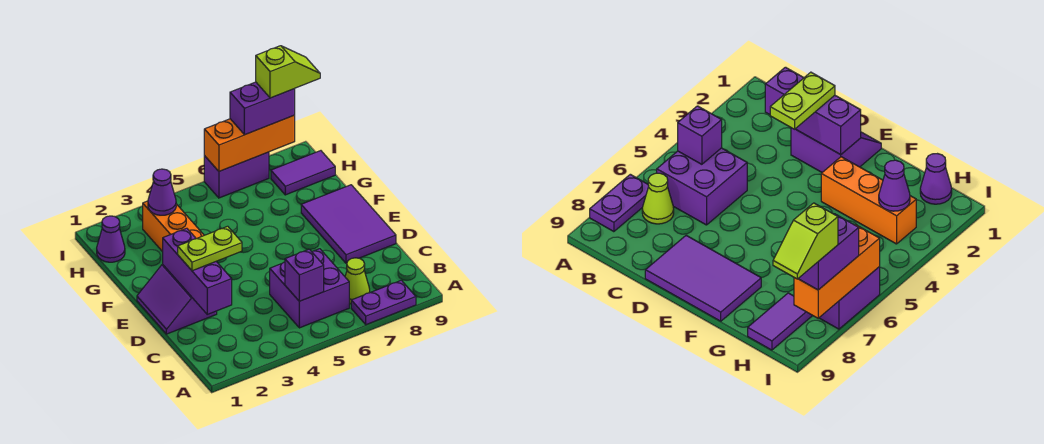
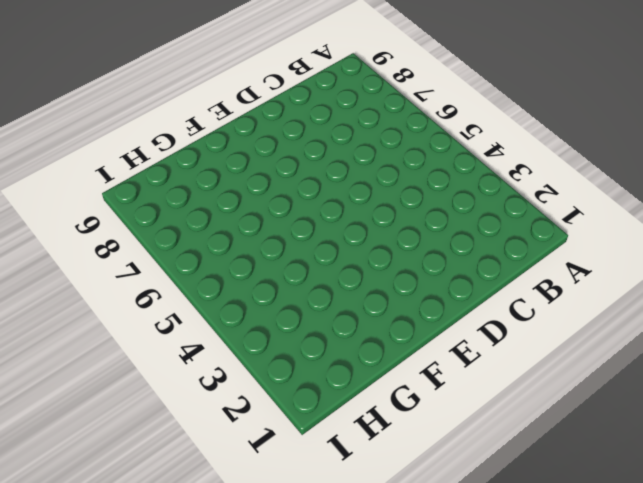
none -> purple 1x2 plate [351,280,416,325]
none -> purple 2x2 brick [270,249,349,328]
none -> lime 1x1 cone [345,258,370,304]

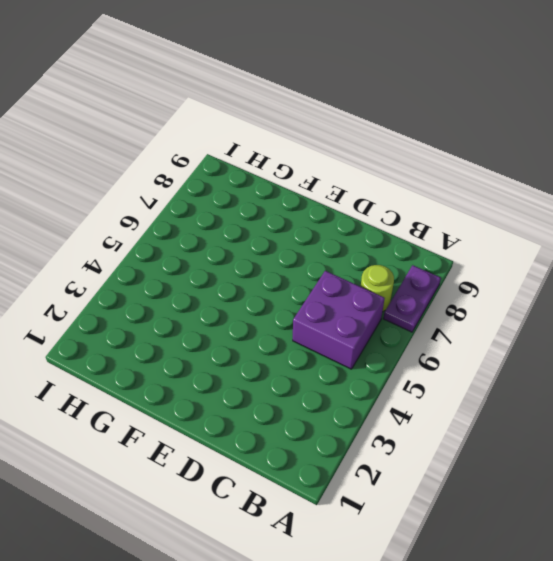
lime 1x1 round brick [361,265,394,311] -> lime 1x1 cone [345,258,370,304]
none -> purple 2x2 slope [137,264,217,334]
none -> purple 2x3 tile [301,185,396,263]
none -> orange 1x3 brick [143,201,204,252]

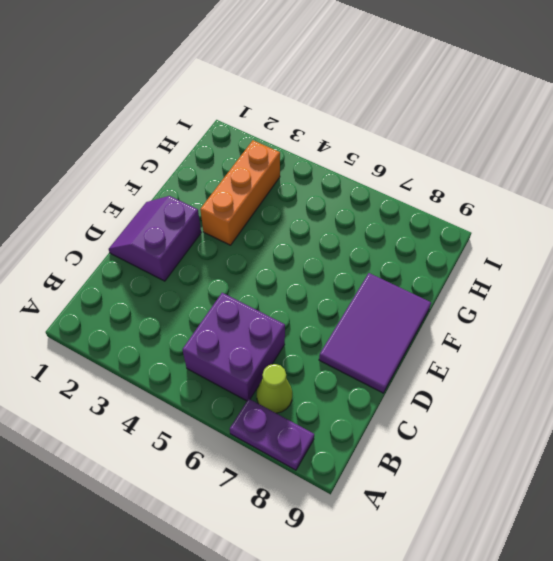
none -> purple 1x1 cone [97,216,125,262]
none -> purple 1x2 tile [271,151,335,195]
none -> purple 1x2 brick [204,152,269,198]

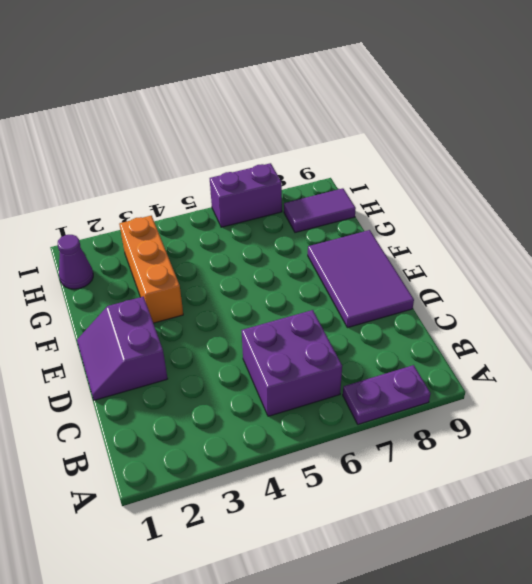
none -> lime 1x1 cone [345,258,370,304]
none -> purple 1x1 brick [285,249,324,301]
none -> purple 1x3 brick [163,228,232,314]

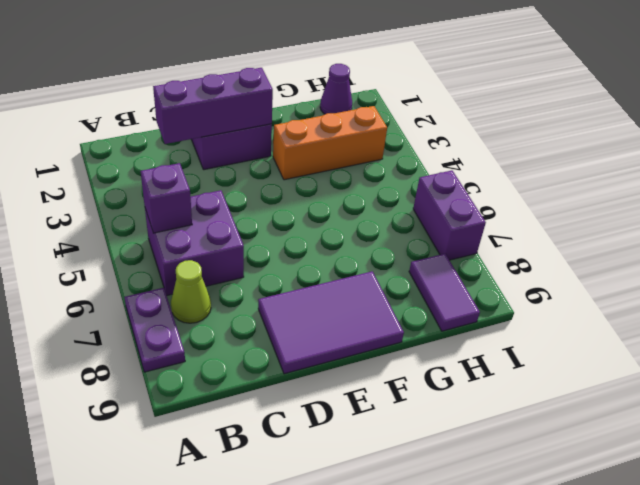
none -> purple 1x1 cone [148,169,176,215]
none -> orange 1x3 brick [204,115,295,171]
none -> lime 1x2 plate [178,226,242,271]

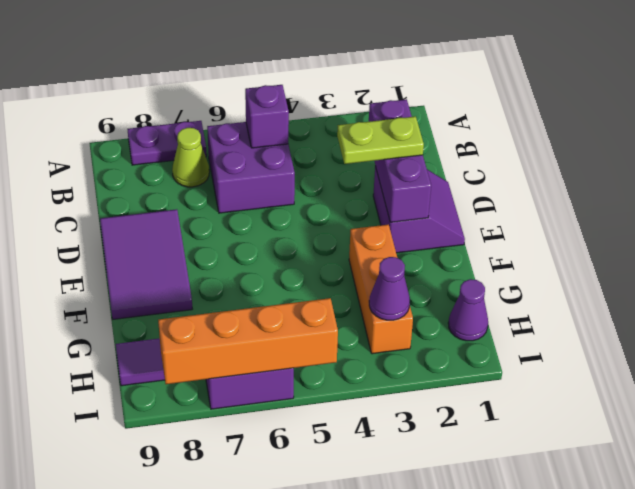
orange 1x4 brick [158,298,338,384] -> orange 1x3 brick [204,115,295,171]
none -> purple 1x2 brick [230,82,295,135]
none -> lime 1x2 slope [256,46,320,98]

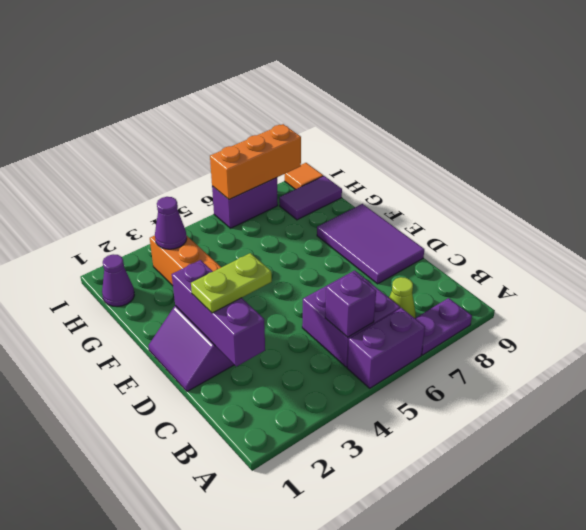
purple 1x2 brick [347,308,425,388] -> purple 1x2 brick moved to [230,82,295,135]
orange 1x1 tile [285,163,323,189] -> none
none -> lime 1x2 slope [256,46,320,98]

